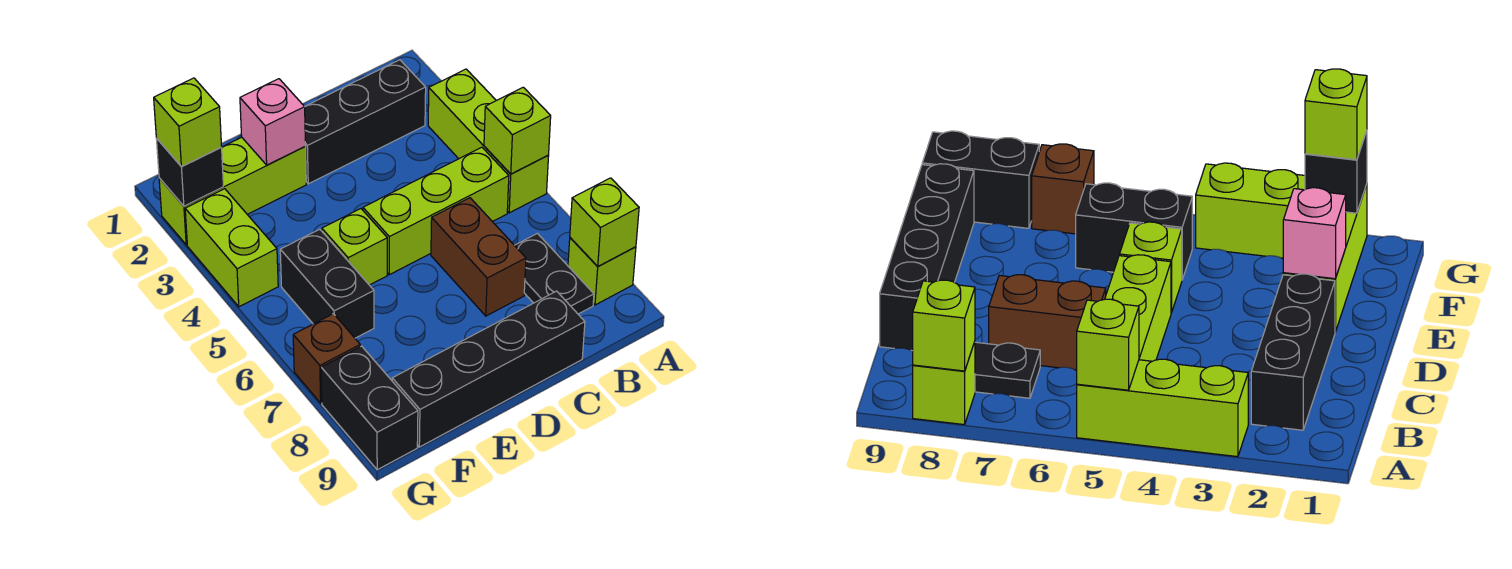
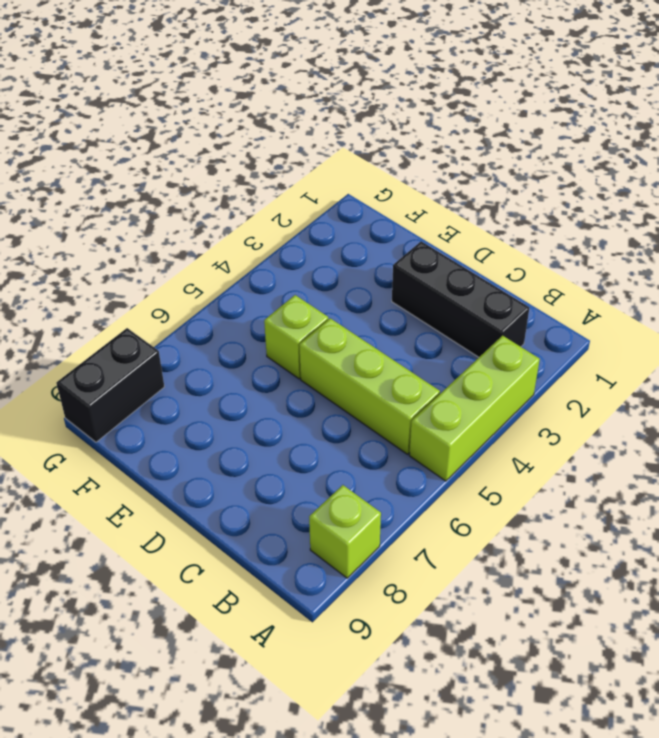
none -> black 1x2 plate [514,234,594,314]
none -> brown 1x2 brick [431,198,526,316]
none -> black 1x4 brick [392,291,585,447]

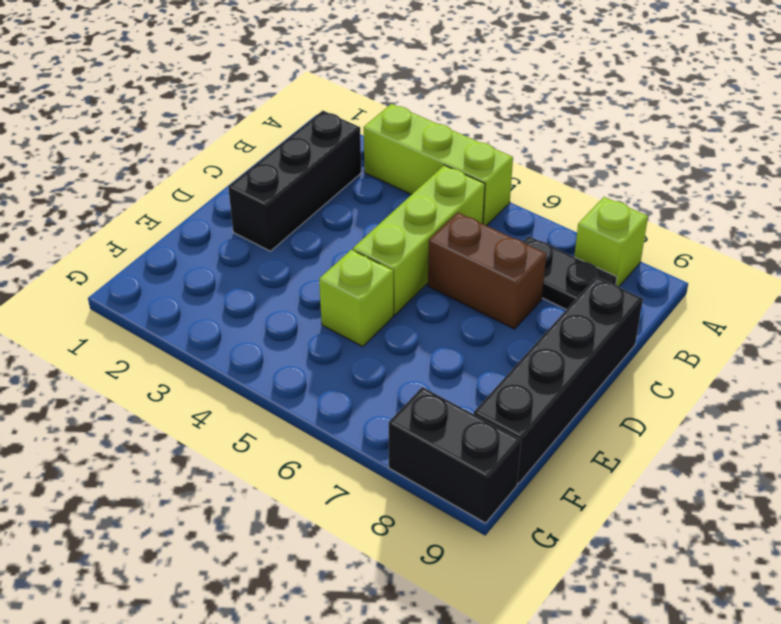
none -> lime 1x3 brick [159,137,306,245]
none -> black 1x2 brick [280,229,374,338]
none -> lime 1x2 brick [185,189,278,307]

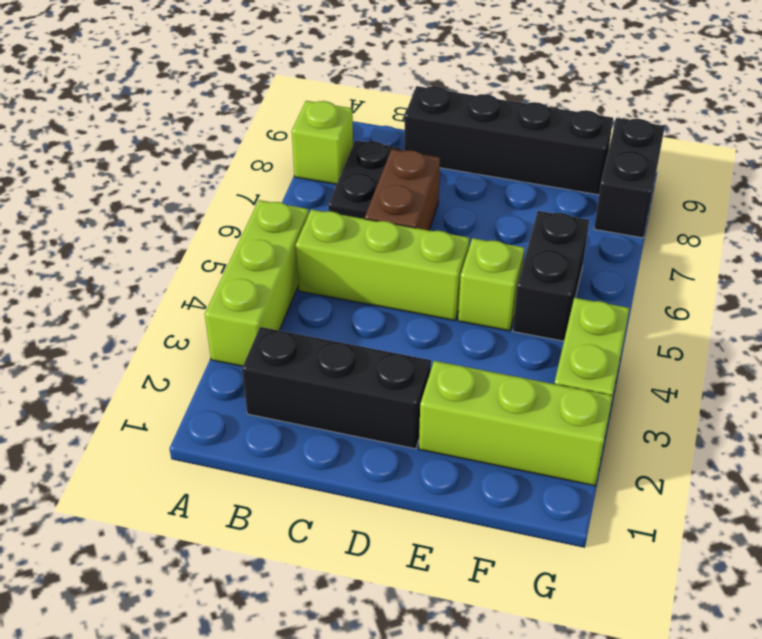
none -> brown 1x1 brick [293,314,360,403]
none -> lime 1x1 brick [484,87,551,174]
none -> lime 1x1 brick [570,178,639,266]

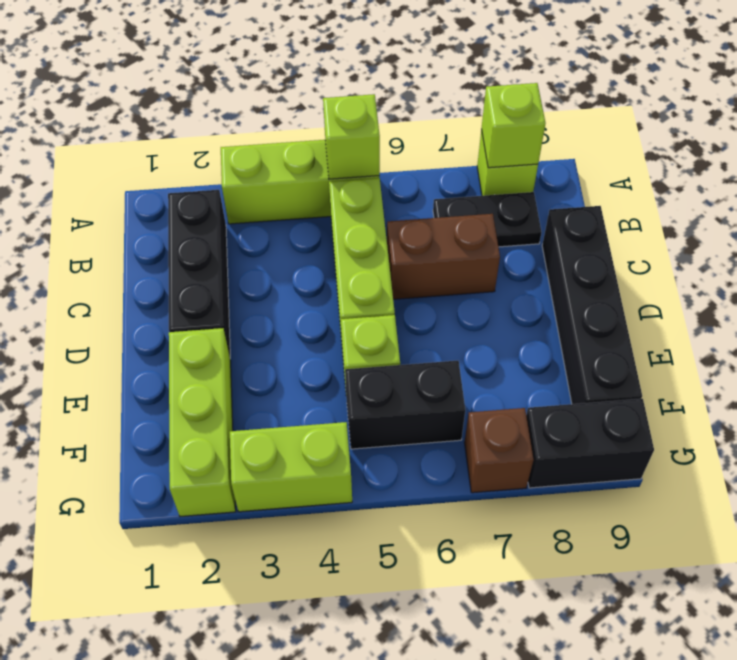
none -> pink 1x1 brick [240,79,305,165]
none -> black 1x1 brick [156,138,223,206]
none -> lime 1x1 brick [154,78,222,166]

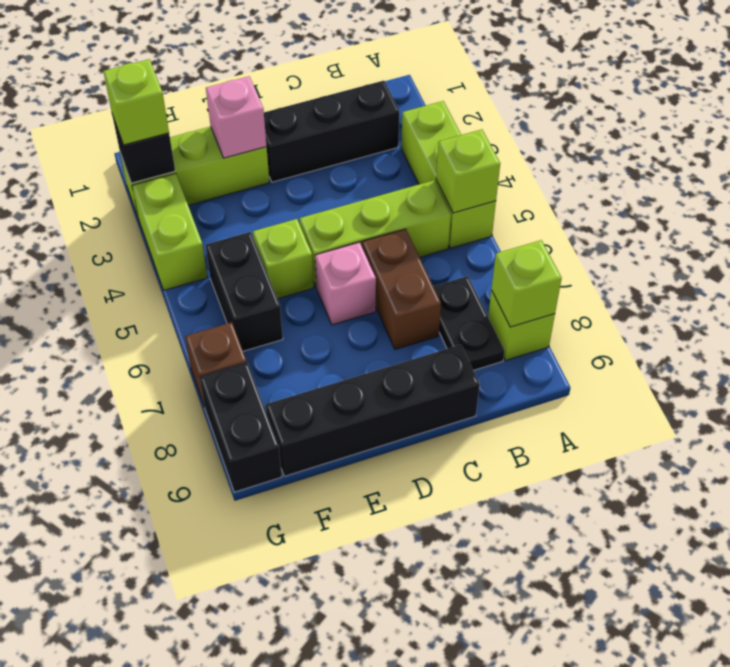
pink 1x1 brick [315,242,376,325] -> none

